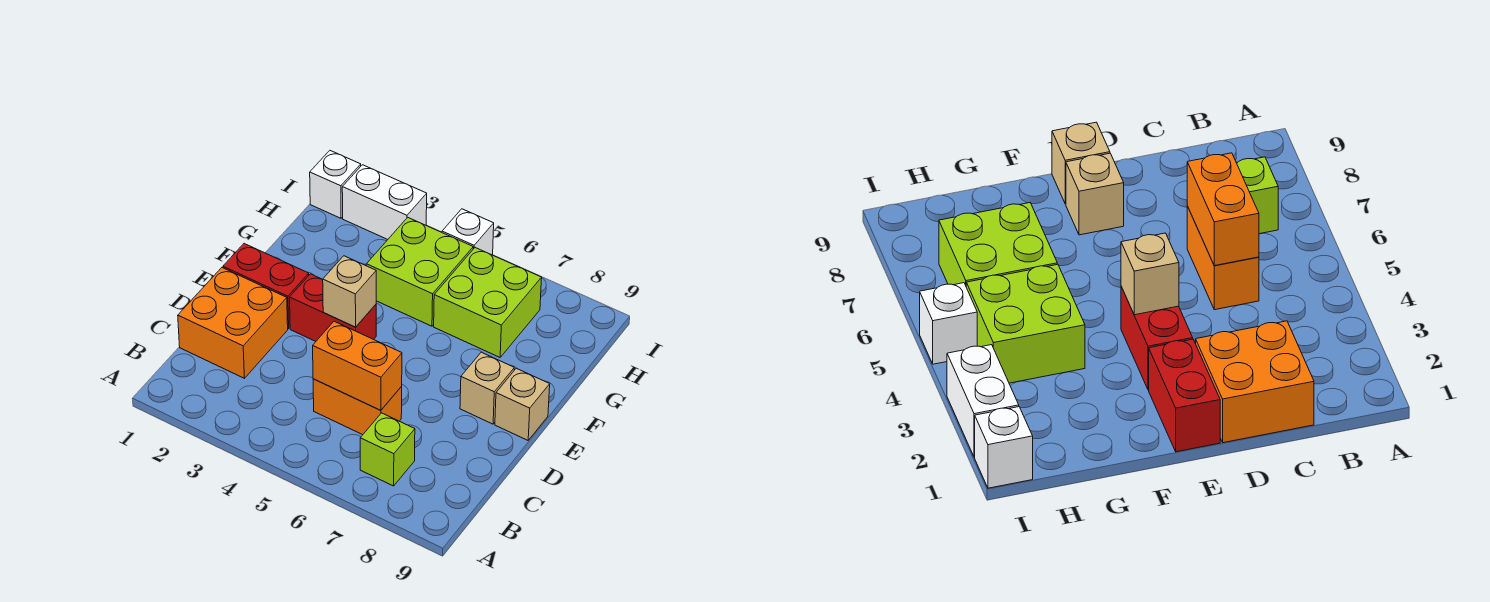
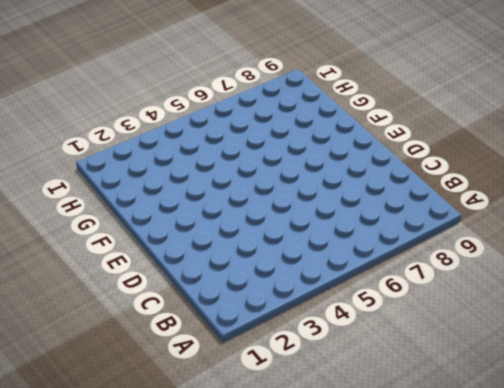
none -> lime 1x1 brick [360,413,415,486]
none -> orange 2x2 brick [178,268,288,378]
none -> orange 1x2 brick [313,379,402,435]

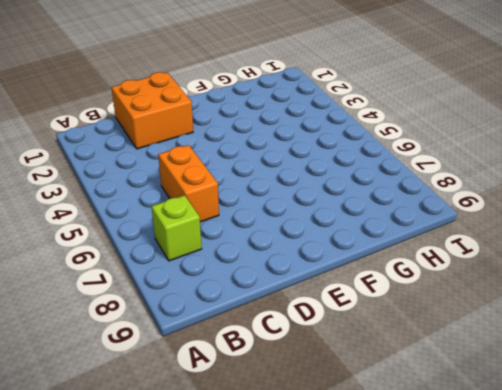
none -> red 1x2 brick [223,244,309,329]
none -> red 1x2 brick [290,274,376,341]
none -> tan 1x1 brick [460,352,514,424]

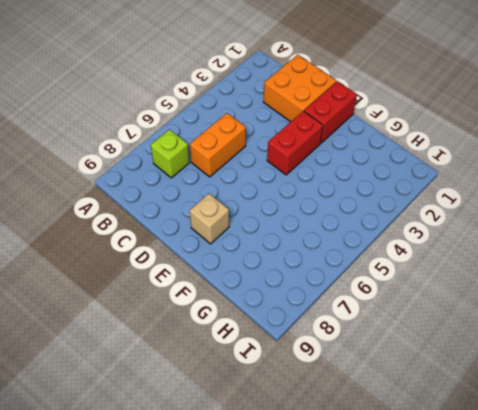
none -> tan 1x1 brick [495,368,550,440]
none -> lime 2x2 brick [366,217,473,326]
none -> lime 2x2 brick [434,248,542,357]

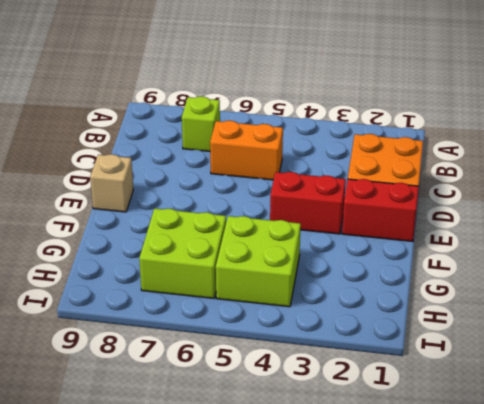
none -> tan 1x1 brick [460,352,514,424]
none -> white 1x1 brick [310,151,361,218]
none -> white 1x2 brick [342,165,427,239]

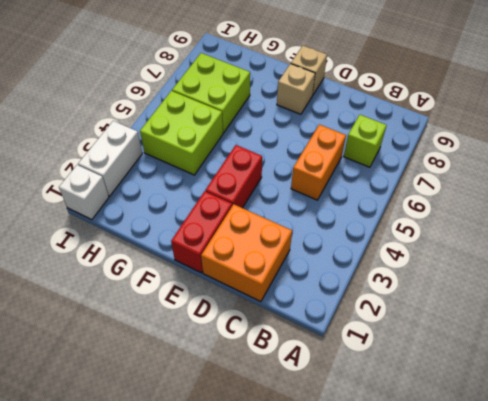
none -> white 1x1 brick [442,209,494,255]
none -> orange 1x2 brick [313,321,402,410]
none -> tan 1x1 brick [322,256,376,327]

